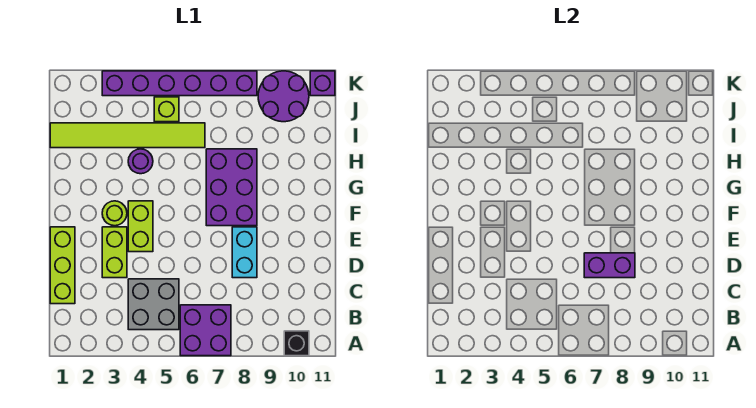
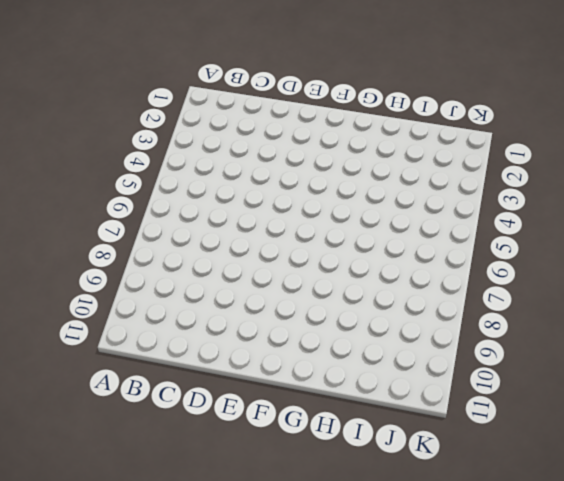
none -> purple 2x2 brick [180,305,231,356]
none -> black 1x1 brick [284,331,309,356]
none -> grey 2x2 brick [128,279,179,330]

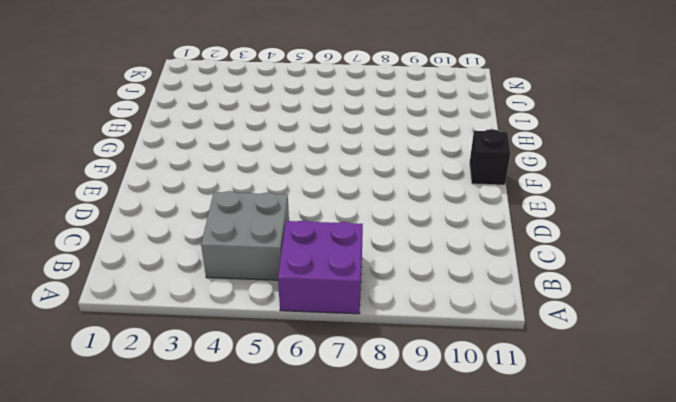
black 1x1 brick [470,129,511,185] -> black 1x1 brick moved to [284,331,309,356]
none -> lime 1x3 brick [50,227,75,304]
none -> lime 1x2 brick [102,227,127,278]
none -> cyan 1x2 brick [232,227,257,278]

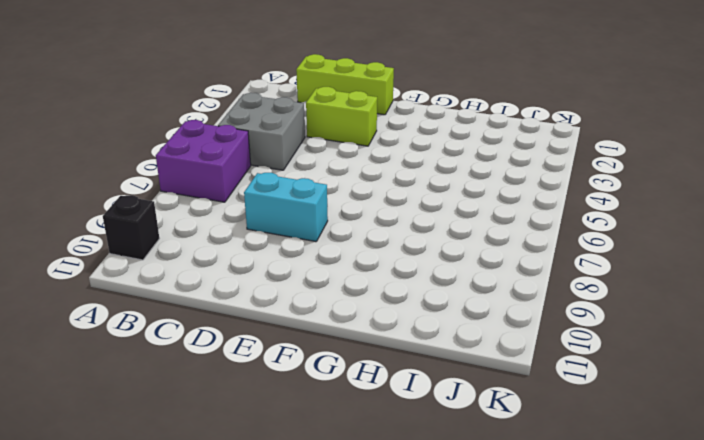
none -> lime 1x2 brick [128,201,153,252]
none -> lime 1x1 round brick [102,201,127,226]
none -> purple 2x3 brick [206,149,257,226]

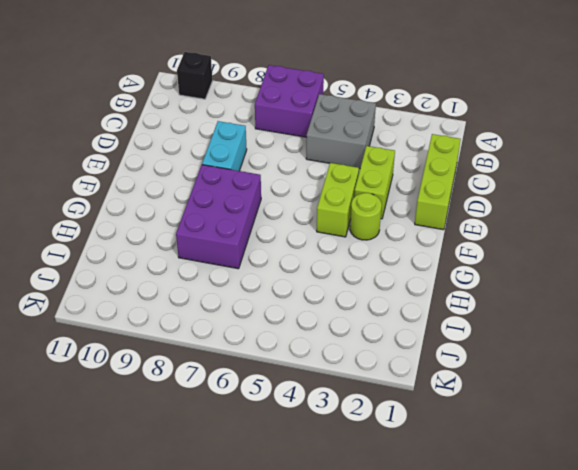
none -> purple 1x1 round brick [128,149,153,174]
none -> lime 1x6 tile [50,123,205,148]
none -> lime 1x1 brick [154,97,179,122]

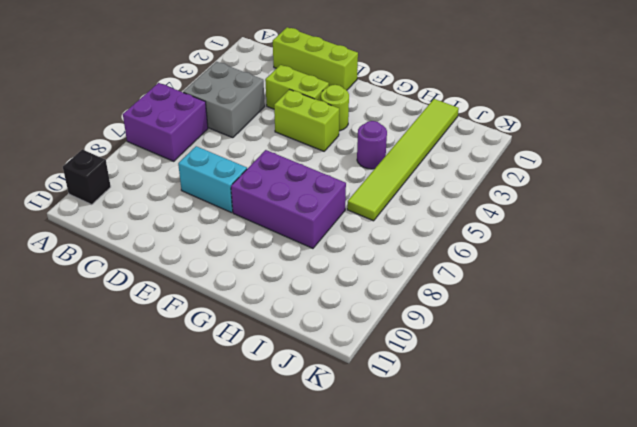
none -> lime 1x1 brick [154,97,179,122]
none -> purple 2x2 round brick [258,71,309,122]
none -> purple 1x6 brick [102,71,257,96]

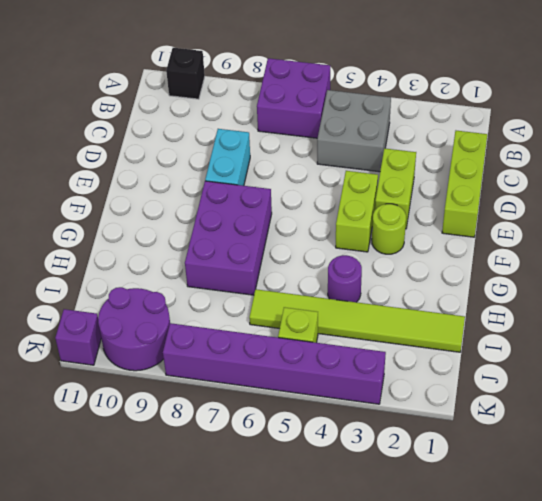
none -> purple 1x2 brick [584,253,635,278]

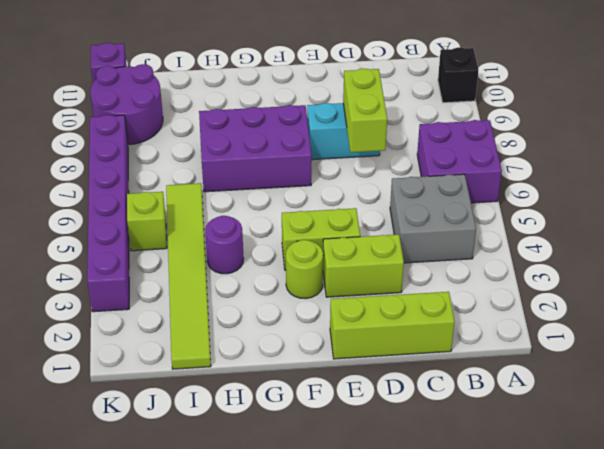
lime 1x2 brick [343,68,387,152] -> purple 1x2 brick [584,253,635,278]

